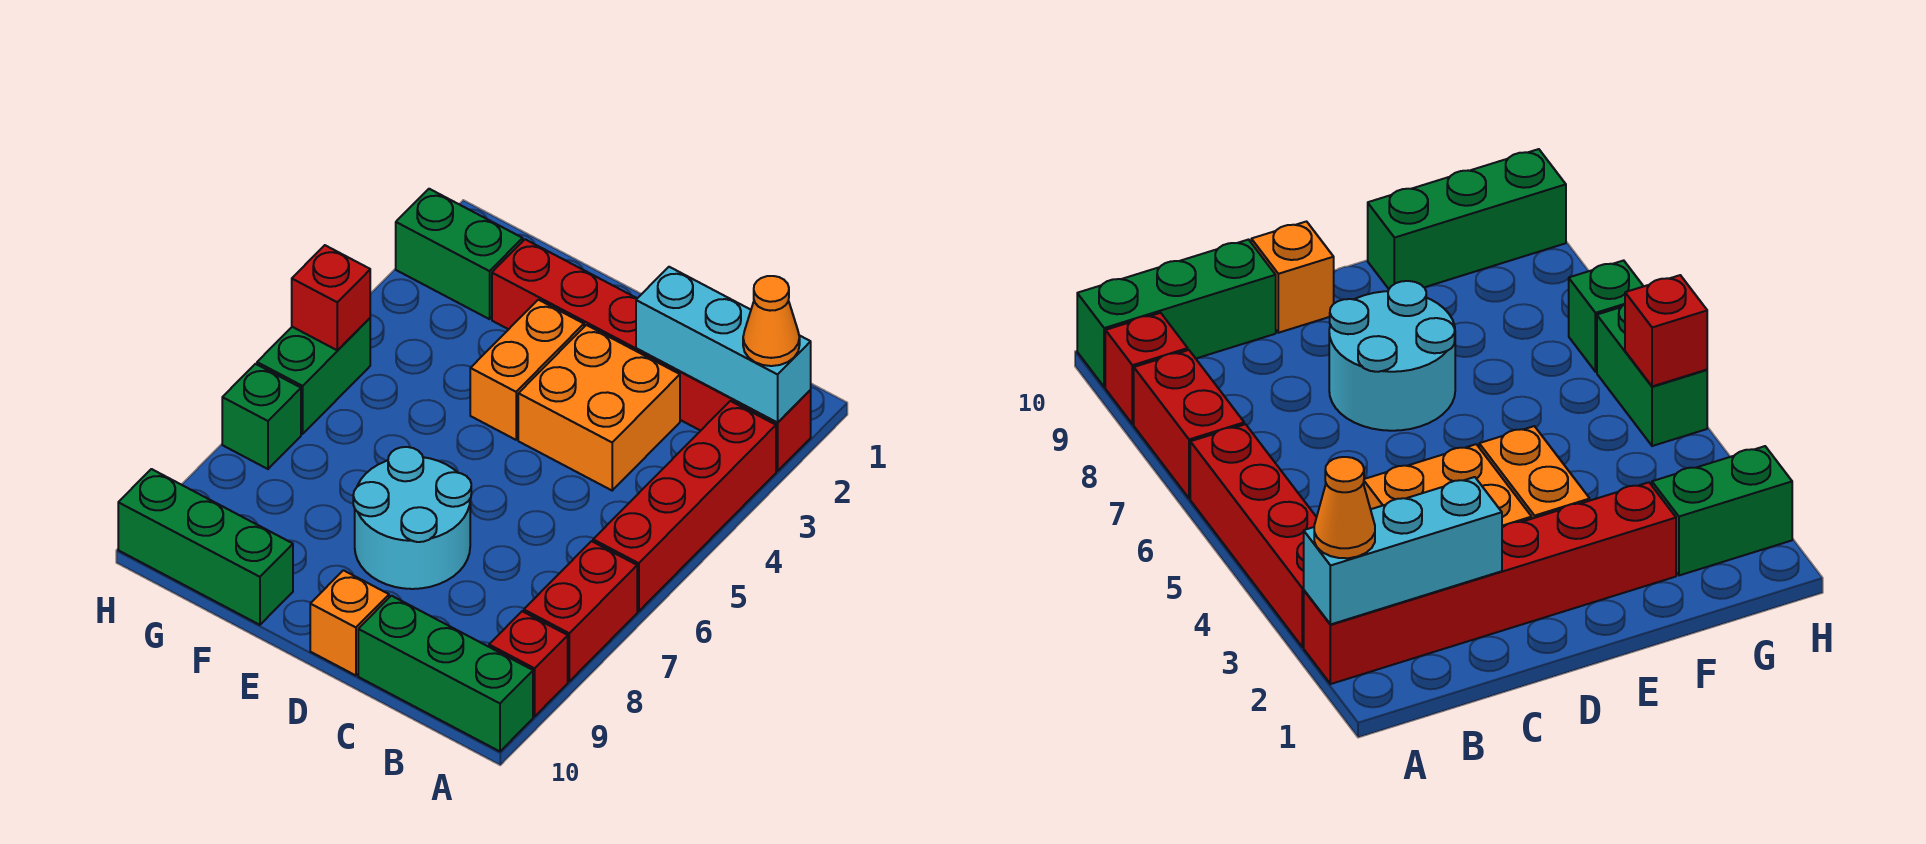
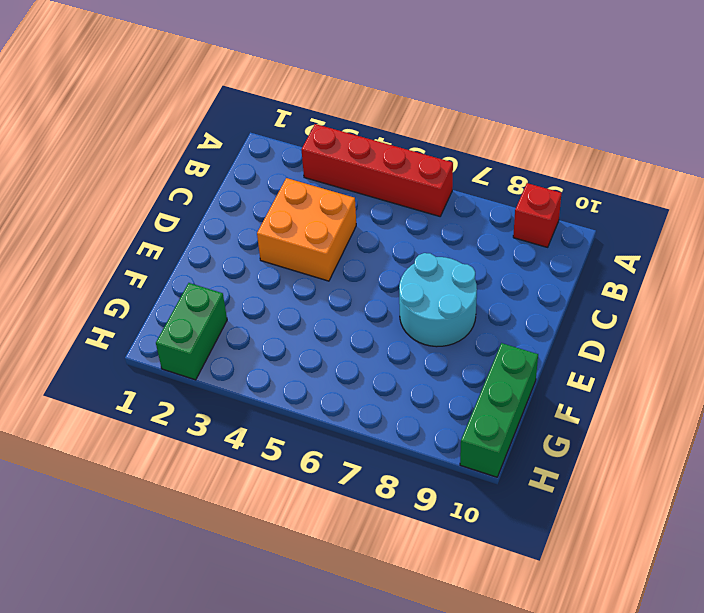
none -> red 1x6 brick [492,239,811,471]
none -> red 1x2 brick [524,541,637,681]
none -> green 1x3 brick [358,596,533,751]

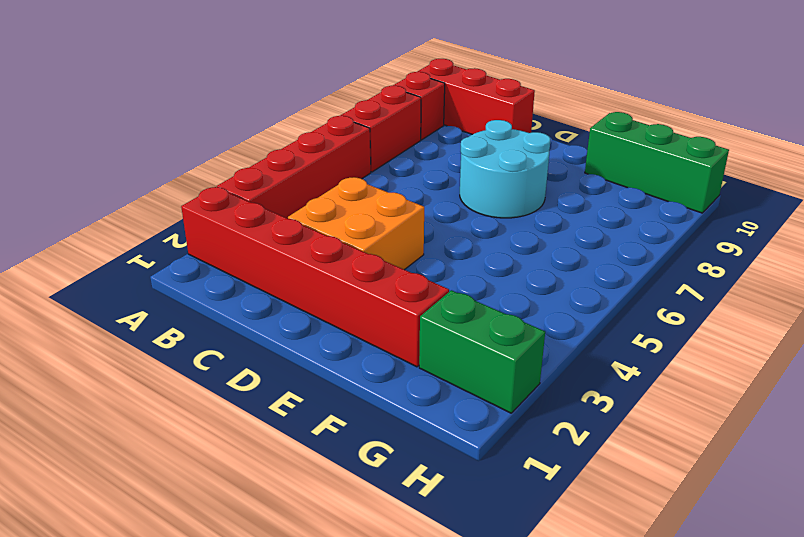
red 1x3 brick [418,59,535,135] -> green 1x3 brick [358,596,533,751]
none -> orange 1x1 brick [310,570,389,675]
none -> orange 1x2 brick [470,300,584,440]
none -> green 1x2 brick [257,318,370,434]

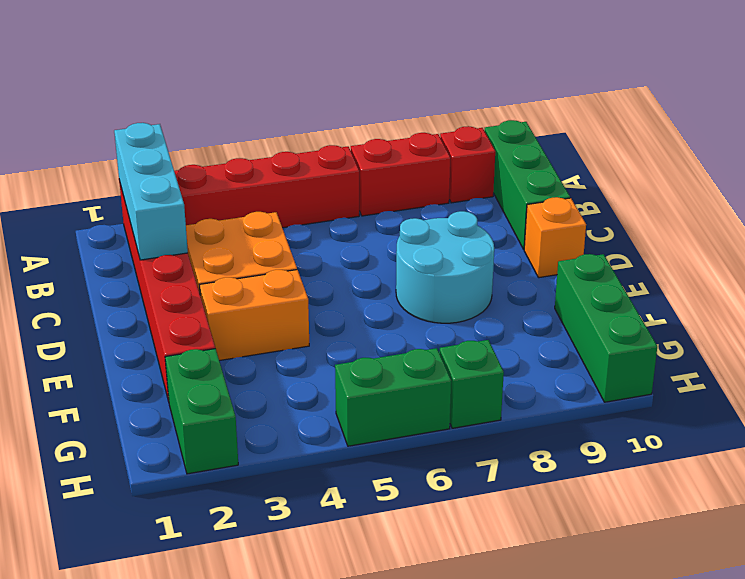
none -> red 1x1 brick [292,245,370,350]
none -> orange 1x1 cone [743,276,800,366]

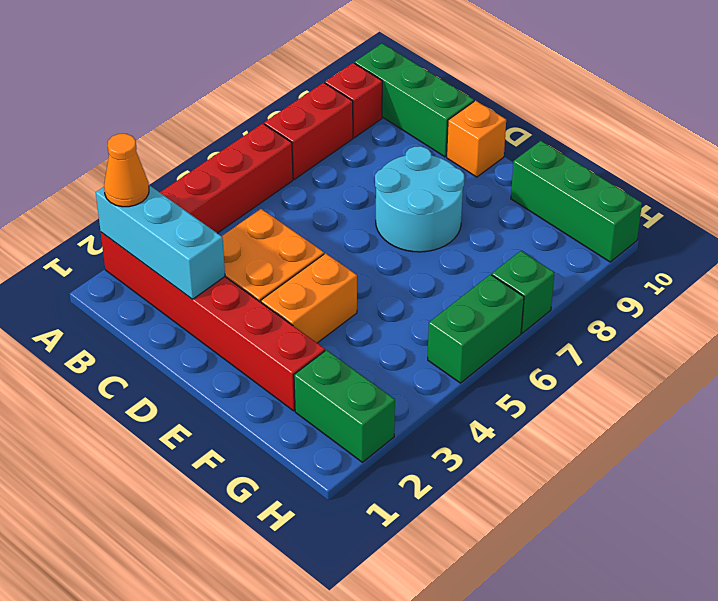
none -> red 1x1 brick [292,245,370,350]

